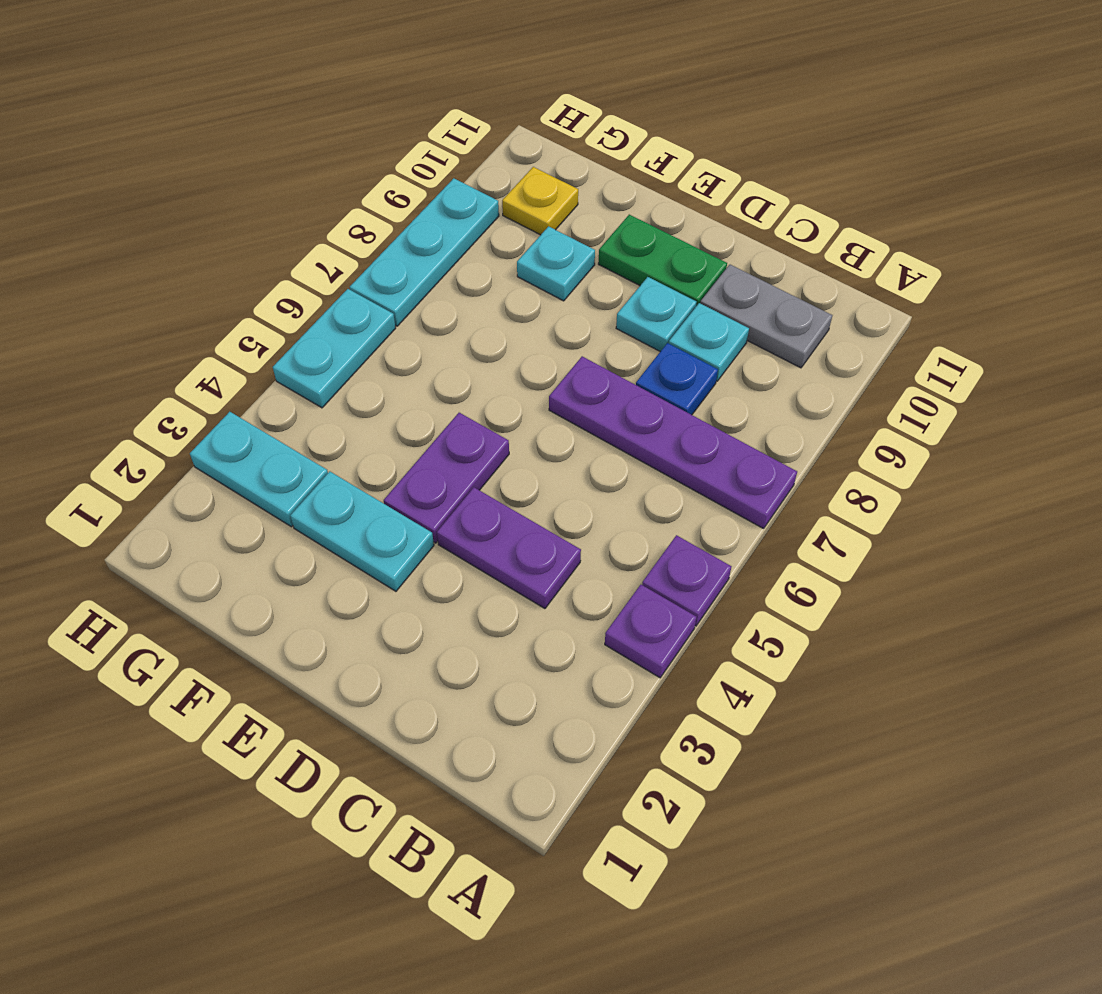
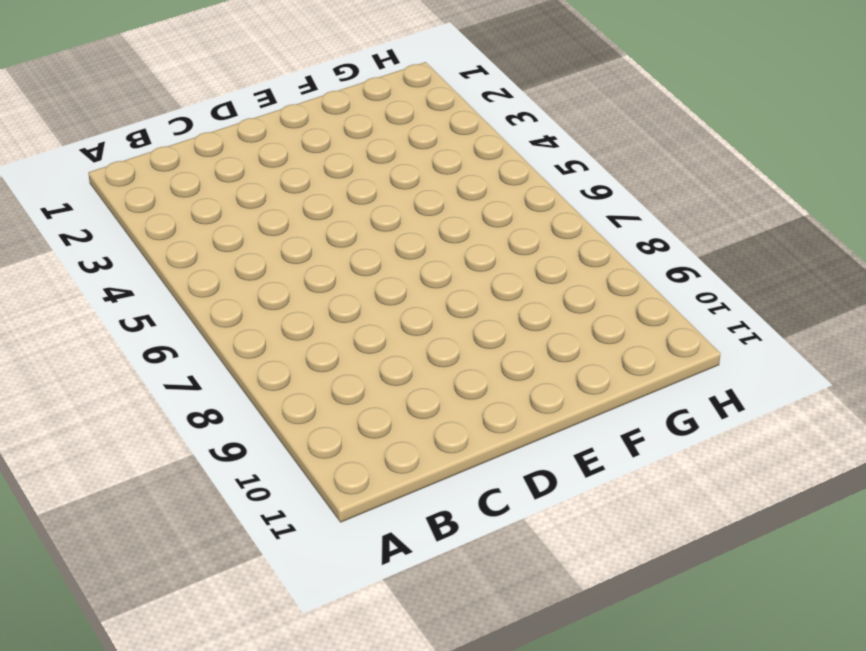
none -> purple 1x1 plate [605,585,696,678]
none -> purple 1x1 plate [642,535,732,626]
none -> purple 1x4 plate [549,356,797,529]

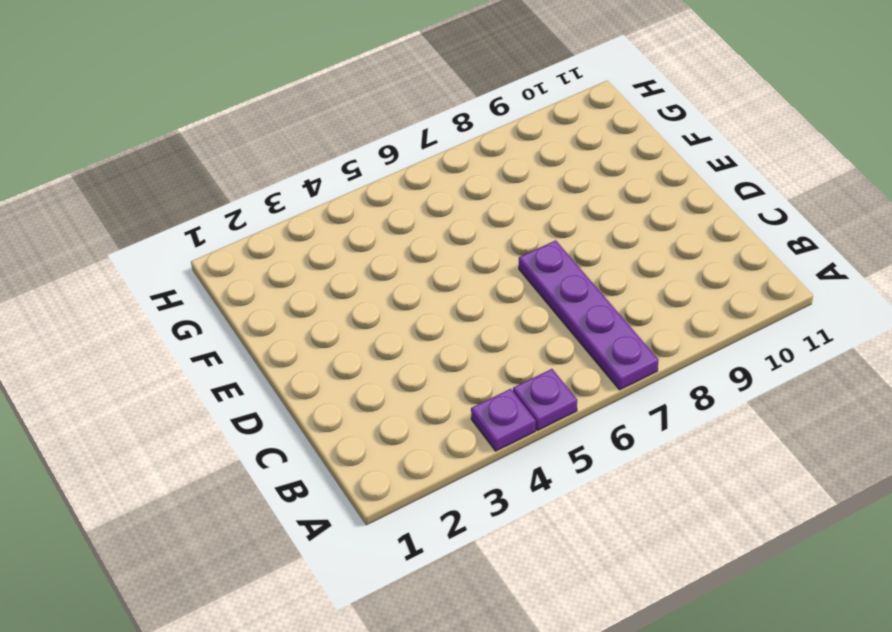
none -> grey 1x2 plate [700,265,832,368]
none -> purple 1x2 plate [437,487,581,609]
none -> blue 1x1 plate [636,343,718,415]

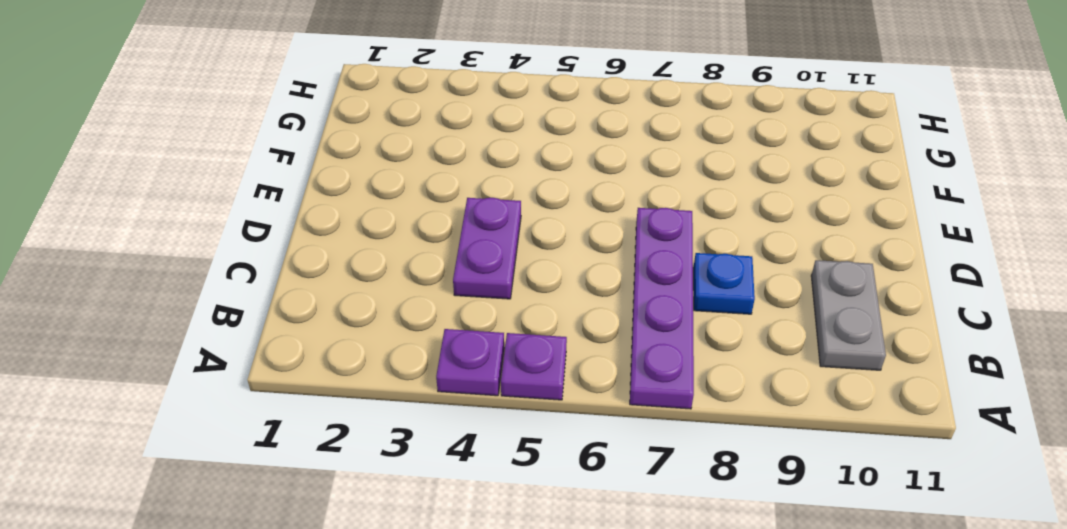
none -> cyan 1x1 plate [669,303,749,381]
none -> cyan 1x1 plate [616,277,697,352]
none -> green 1x2 plate [598,215,727,306]

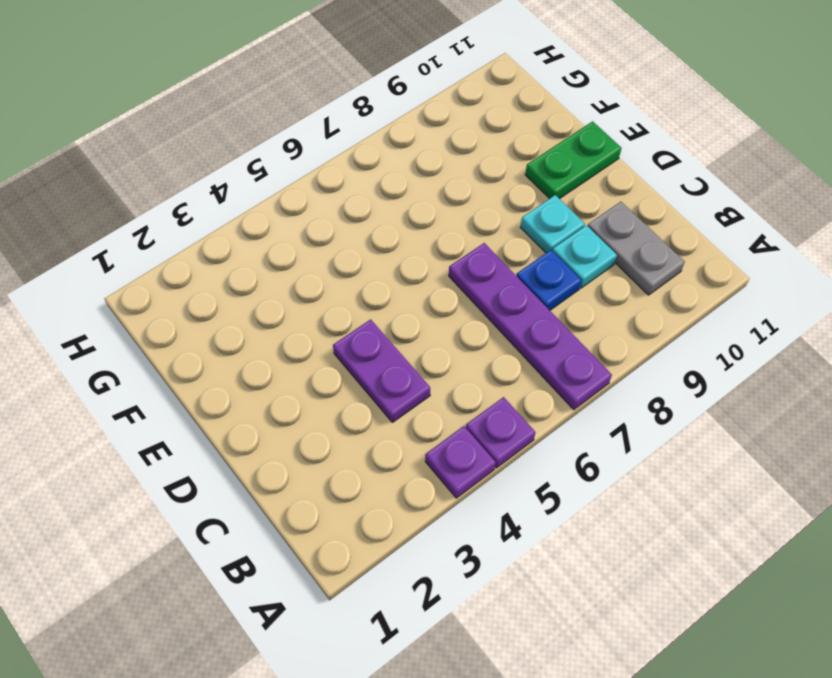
green 1x2 plate [525,121,621,199] -> green 1x2 plate turned to [598,215,727,306]
none -> cyan 1x2 plate [290,471,434,591]
none -> purple 1x2 plate [384,413,509,543]
none -> cyan 1x1 plate [517,226,595,301]

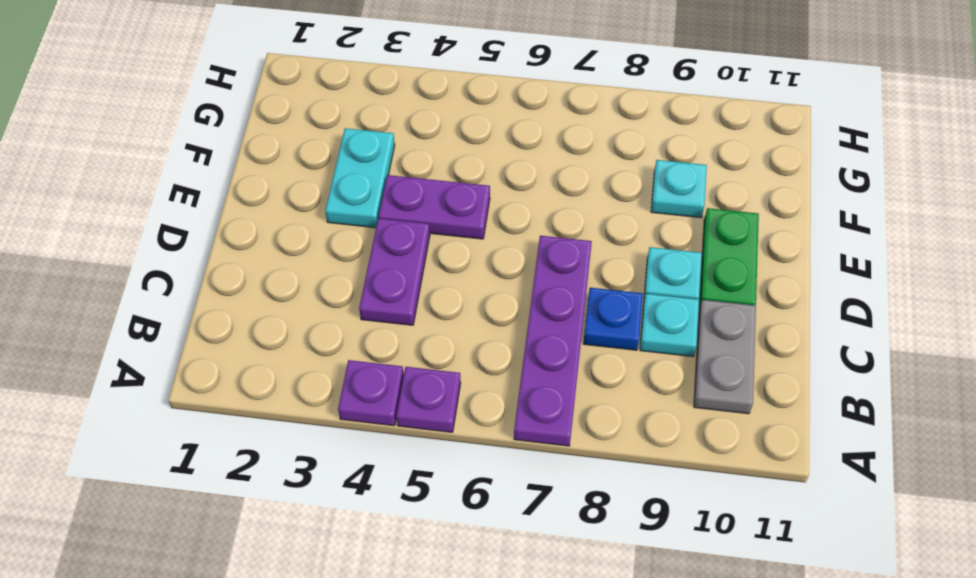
none -> cyan 1x2 plate [190,412,328,527]
none -> yellow 1x1 plate [502,167,578,235]
none -> cyan 1x2 plate [273,289,396,408]

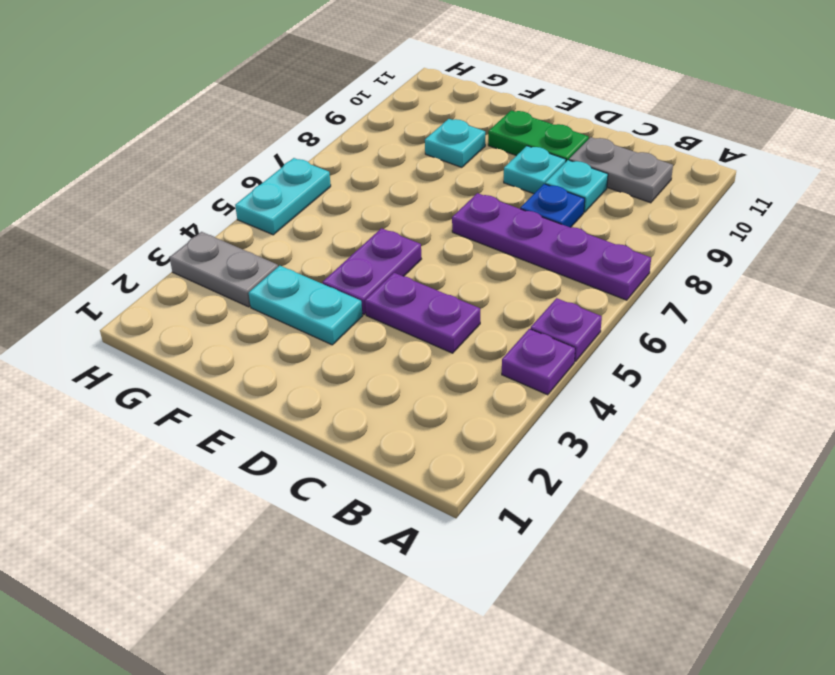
grey 1x2 plate [170,232,278,307] -> cyan 1x2 plate [190,412,328,527]
none -> yellow 1x1 plate [502,167,578,235]
none -> cyan 1x3 plate [350,178,499,326]

